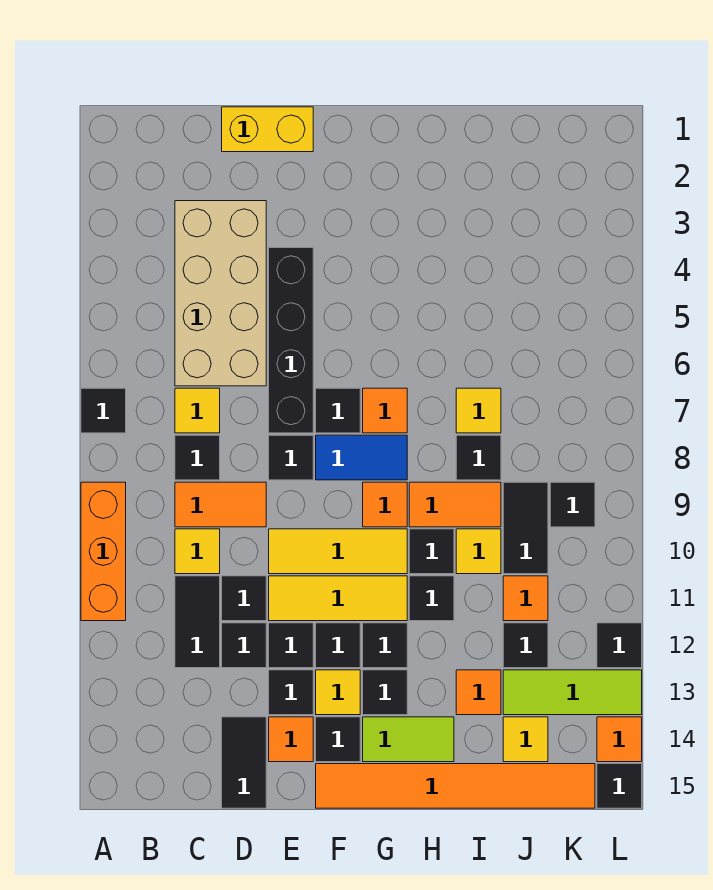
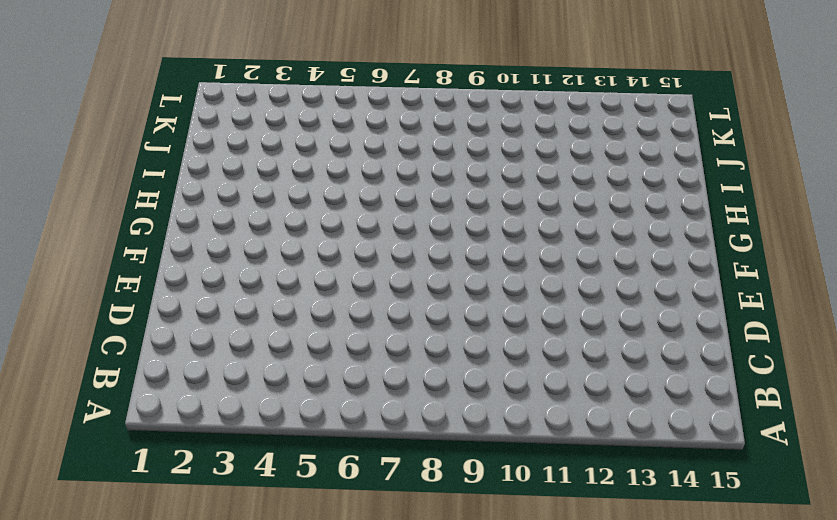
none -> black 1x1 tile [81,388,126,433]
none -> orange 1x3 brick [81,482,126,621]
none -> tan 2x4 brick [175,201,266,386]
none -> yellow 1x1 tile [175,388,220,433]

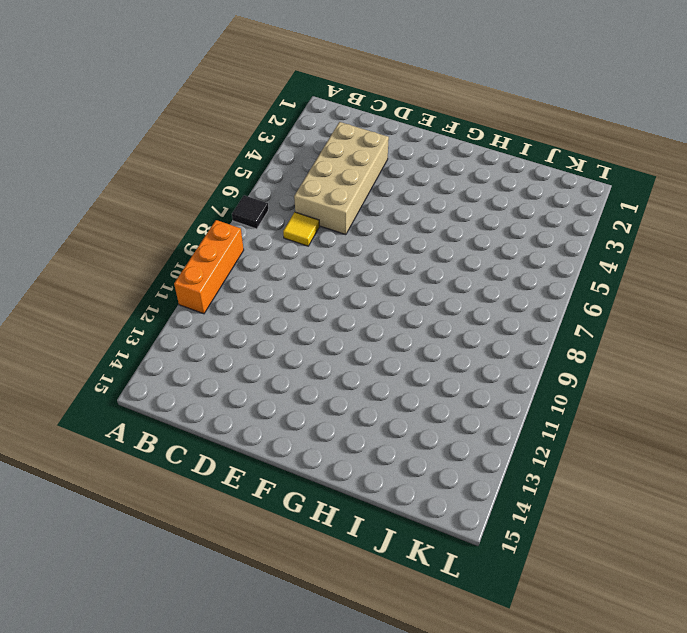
none -> black 1x1 tile [175,435,220,480]
none -> orange 1x2 tile [175,482,266,527]
none -> yellow 1x1 tile [175,529,220,574]
none -> black 1x2 tile [175,576,220,668]

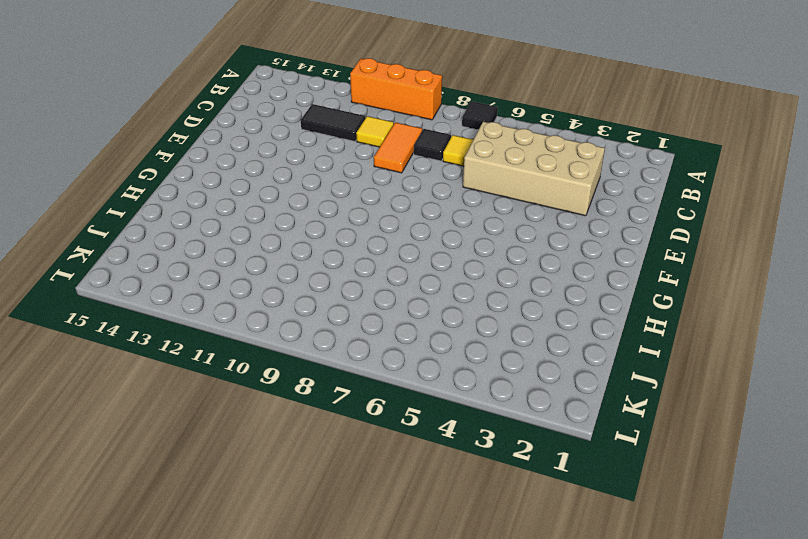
none -> yellow 1x2 brick [222,107,313,152]
none -> black 1x1 tile [222,576,266,621]
none -> black 1x1 tile [222,623,266,668]
none -> black 1x2 tile [222,717,266,808]

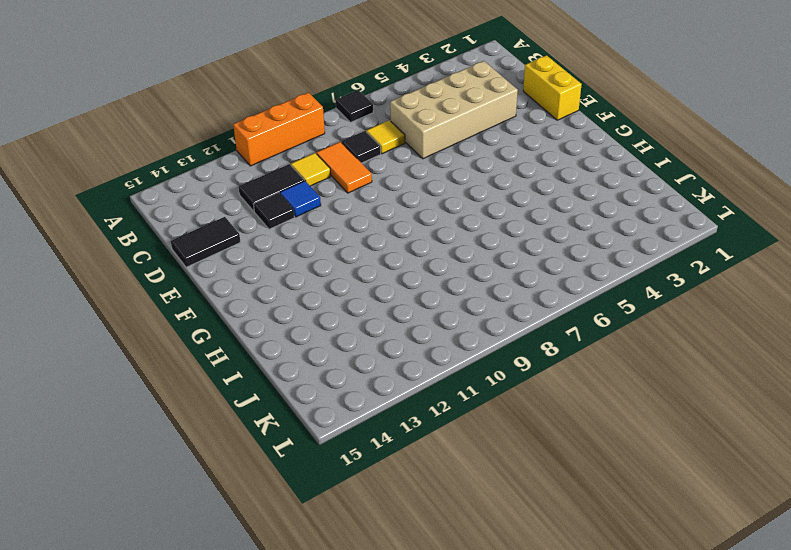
blue 1x1 tile [280,181,321,217] -> black 1x1 tile [222,576,266,621]
none -> black 1x4 brick [269,248,313,433]
none -> black 1x1 tile [269,435,313,480]
none -> yellow 1x3 tile [269,529,407,574]
none -> yellow 1x3 tile [269,576,407,621]

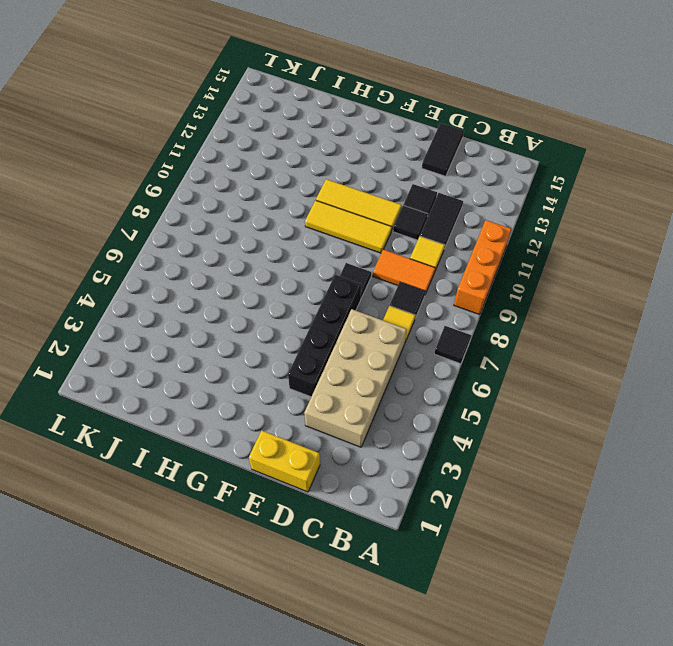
none -> black 1x1 tile [269,623,313,668]
none -> black 1x1 tile [269,670,313,715]
none -> orange 1x1 tile [269,717,313,762]
none -> black 1x1 tile [316,388,360,433]

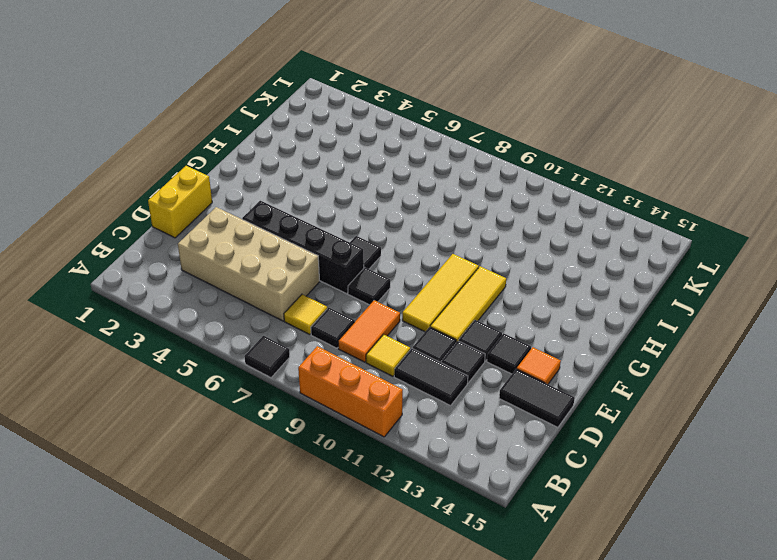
none -> blue 1x2 tile [316,435,407,480]
none -> black 1x1 tile [316,623,360,668]
none -> yellow 1x1 tile [316,670,360,715]
none -> black 1x1 tile [316,717,360,762]

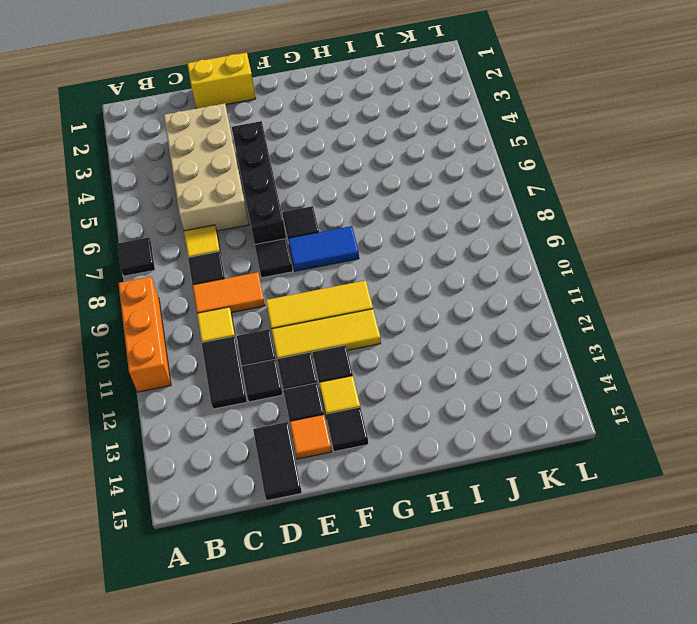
none -> orange 1x6 tile [316,764,595,808]
none -> orange 1x1 tile [363,388,407,433]
none -> orange 1x1 tile [363,482,407,527]
none -> black 1x1 tile [363,623,407,668]

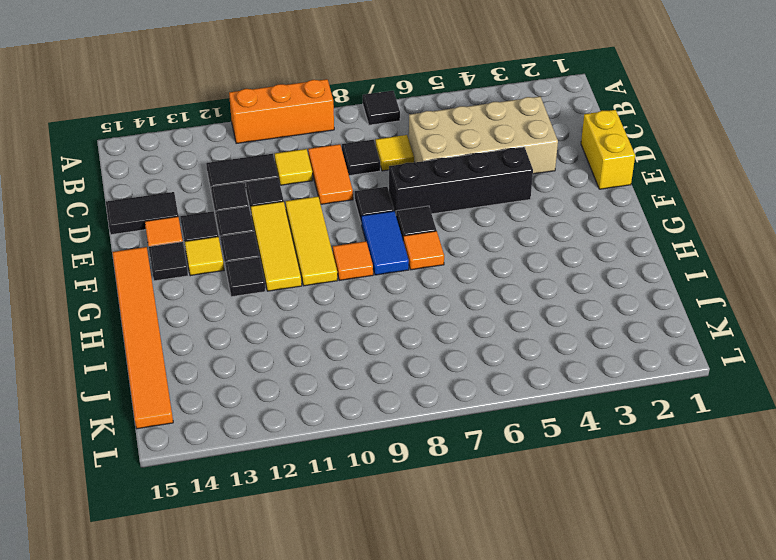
none -> black 1x1 tile [363,670,407,715]
none -> lime 1x2 tile [363,717,454,762]
none -> orange 1x2 tile [409,482,501,527]
none -> black 1x1 tile [409,529,454,574]

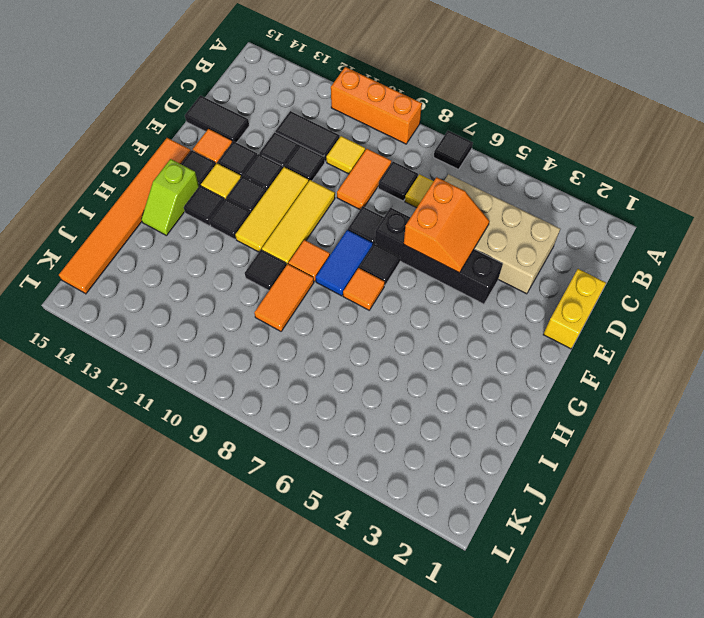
orange 2x2 slope [404,177,489,273] -> none
lime 1x2 slope [141,159,199,236] -> lime 1x2 tile [363,717,454,762]
none -> black 1x1 tile [409,576,454,621]
none -> yellow 1x1 tile [456,388,501,433]
none -> black 1x1 tile [456,435,501,480]
none -> yellow 1x1 tile [456,529,501,574]

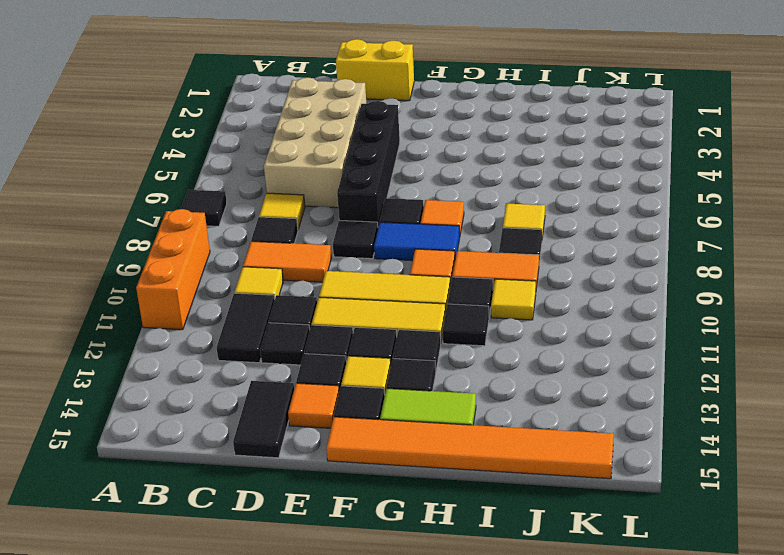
none -> orange 1x1 tile [456,670,501,715]
none -> black 1x2 tile [503,482,548,574]
none -> orange 1x1 tile [503,576,548,621]
none -> black 1x1 tile [503,623,548,668]

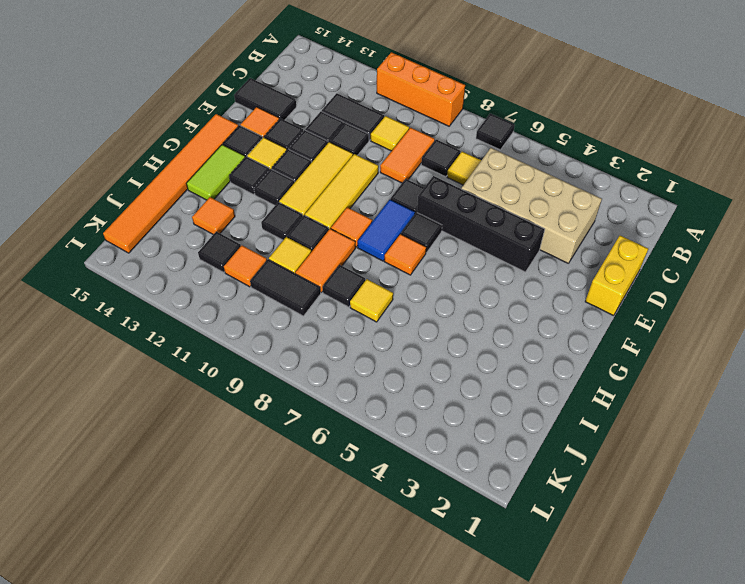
none -> lime 1x3 tile [503,670,642,715]
none -> yellow 1x1 tile [503,717,548,762]
none -> black 1x1 tile [550,482,595,527]
none -> black 1x1 tile [597,623,642,668]

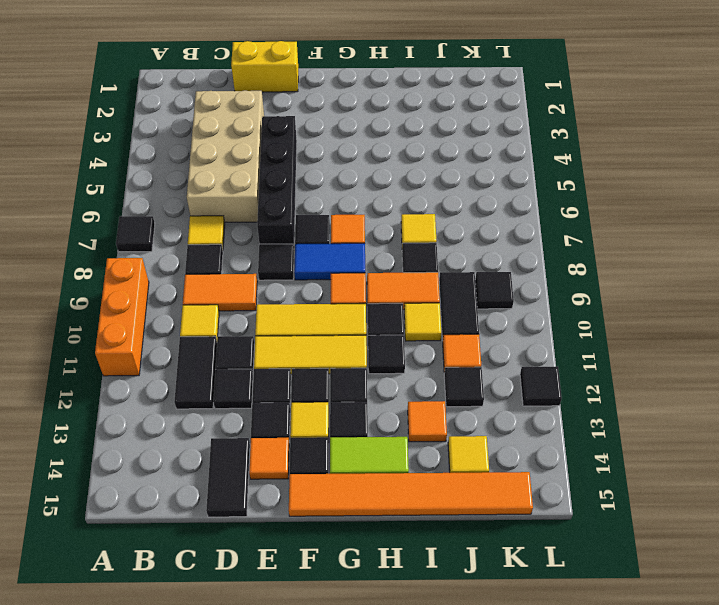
none -> lime 1x3 tile [503,670,642,715]
none -> orange 1x1 tile [597,717,642,762]
none -> black 1x1 tile [597,764,642,808]

